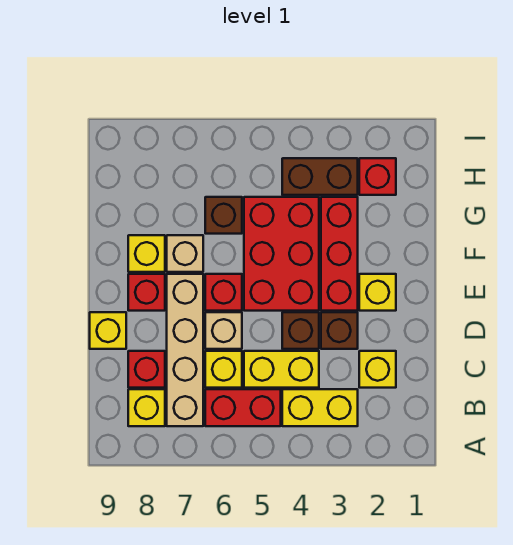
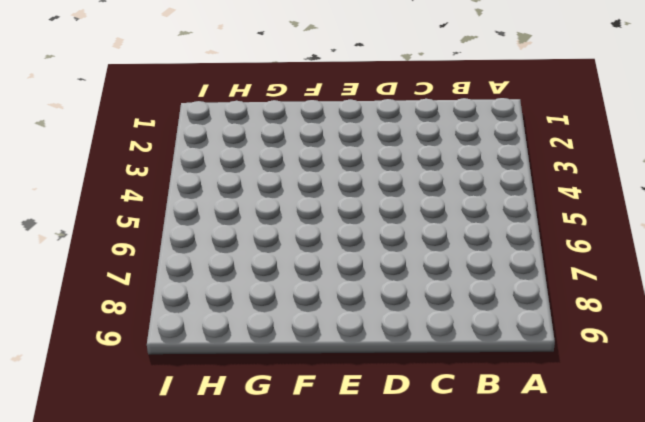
none -> yellow 1x2 brick [282,389,358,426]
none -> red 1x2 brick [205,389,281,426]
none -> tan 1x4 brick [167,274,203,426]

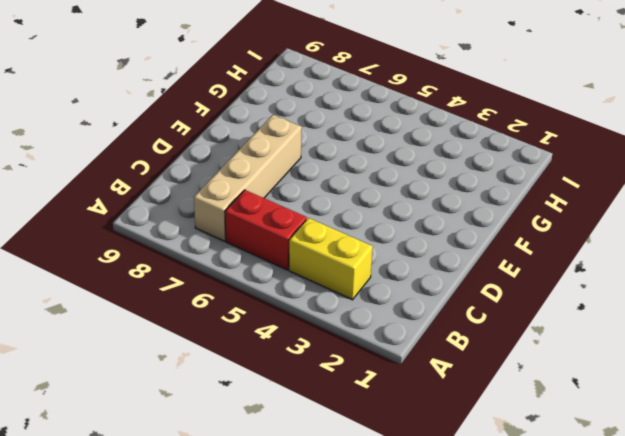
none -> yellow 1x1 brick [128,389,165,426]
none -> yellow 1x1 brick [359,351,396,388]
none -> yellow 1x2 brick [244,351,319,388]

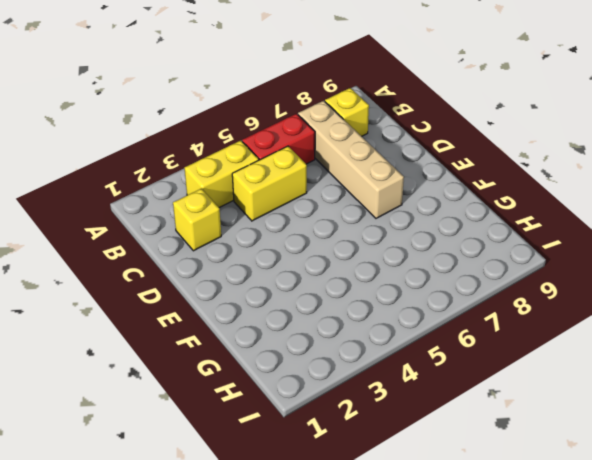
none -> yellow 1x1 brick [205,351,242,388]
none -> red 1x1 brick [128,351,165,388]
none -> brown 1x1 brick [321,312,358,349]

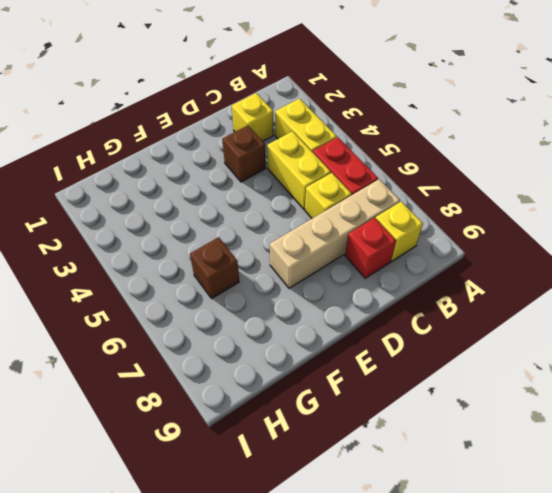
none -> brown 1x1 brick [282,312,319,349]
none -> tan 1x1 brick [205,312,242,349]
none -> yellow 1x1 brick [90,312,126,349]

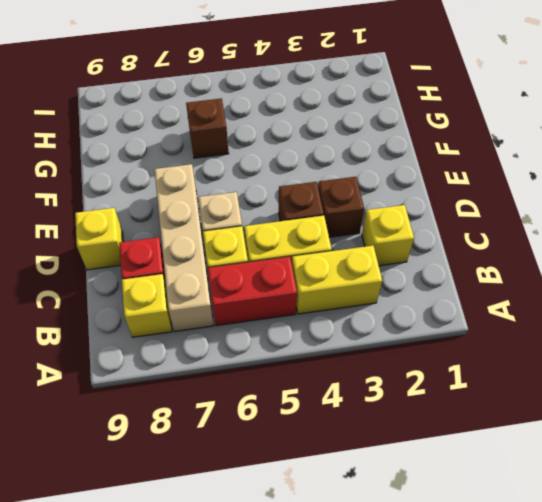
none -> yellow 1x1 brick [359,274,396,311]
none -> red 1x3 brick [321,197,358,311]
none -> red 2x3 brick [244,197,319,311]

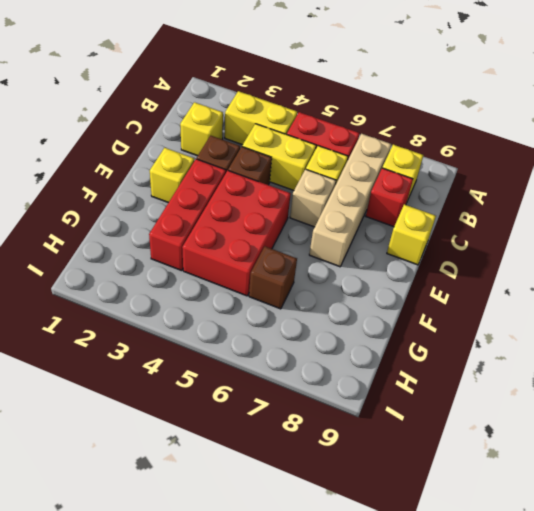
none -> red 1x1 brick [205,274,242,311]
none -> red 1x1 brick [128,274,165,311]
none -> tan 1x1 brick [167,235,203,272]

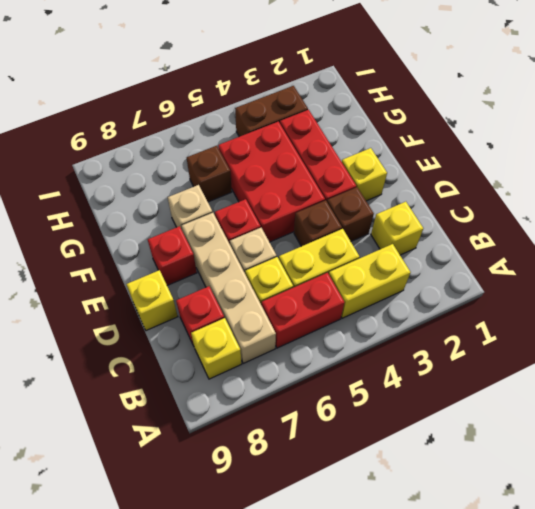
none -> yellow 1x1 brick [128,235,165,272]
none -> red 1x1 brick [359,158,396,195]

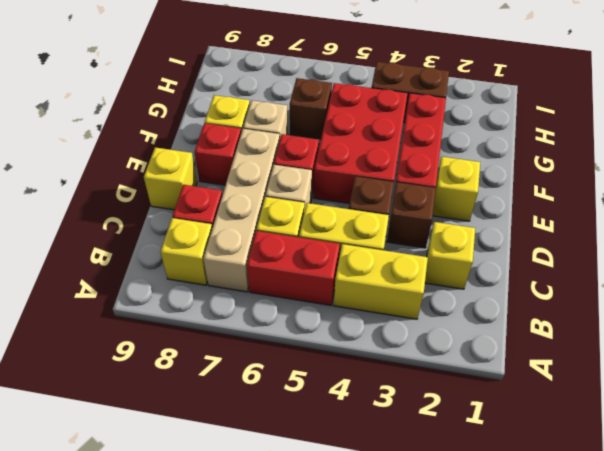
none -> red 1x1 brick [359,158,396,195]

